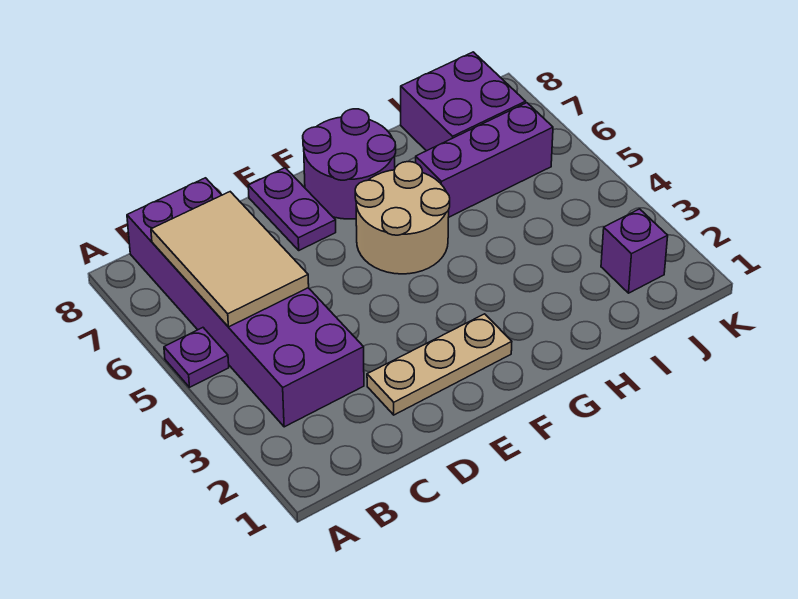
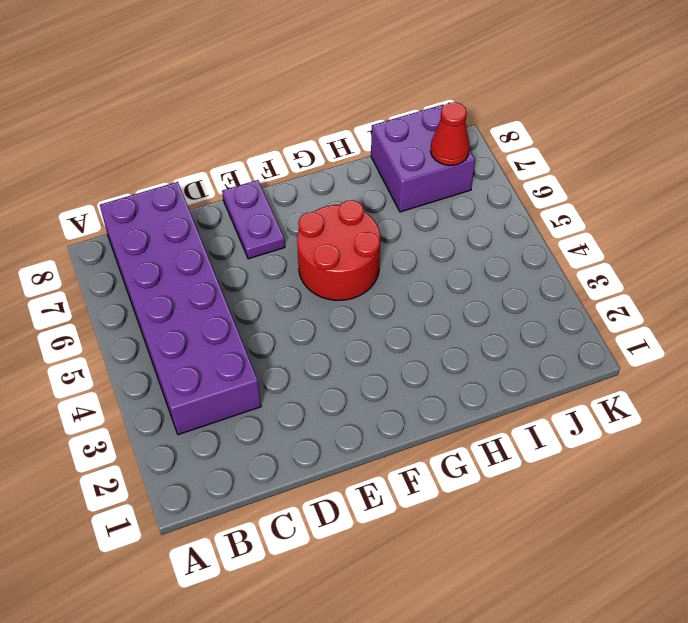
red 2x2 round brick [297,200,380,300] -> tan 2x2 round brick [355,162,450,274]
red 1x1 cone [430,102,470,165] -> none
none -> purple 1x1 plate [164,328,229,387]
none -> tan 1x3 plate [367,314,512,415]

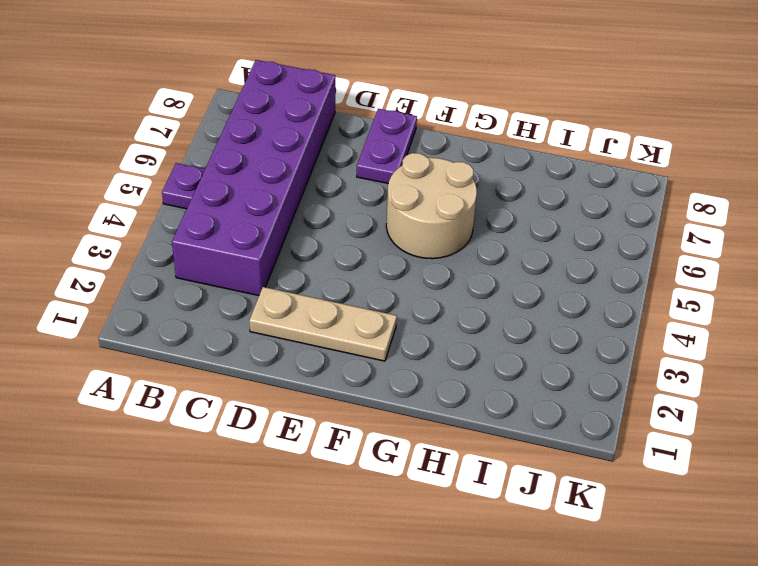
none -> purple 2x2 round brick [303,109,396,219]
none -> purple 1x3 brick [416,103,553,218]

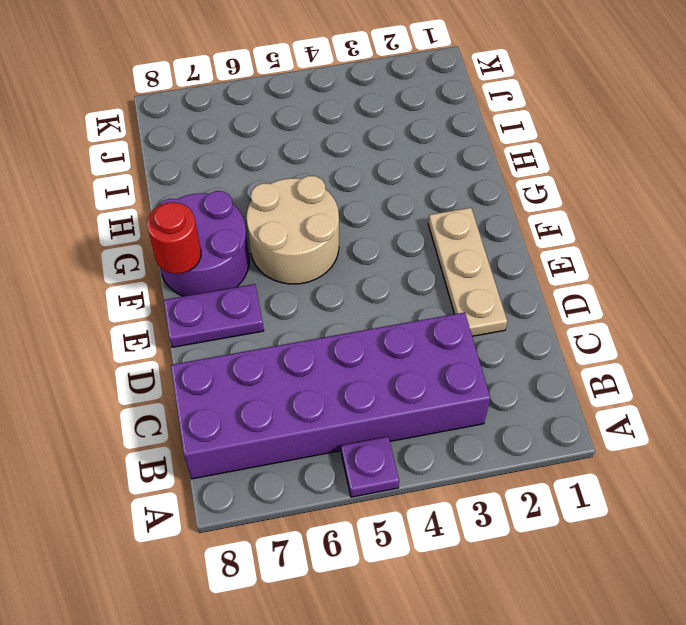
red 1x1 round brick [147,202,201,274] -> none
none -> purple 1x3 brick [416,103,553,218]
none -> purple 2x2 brick [401,52,526,151]

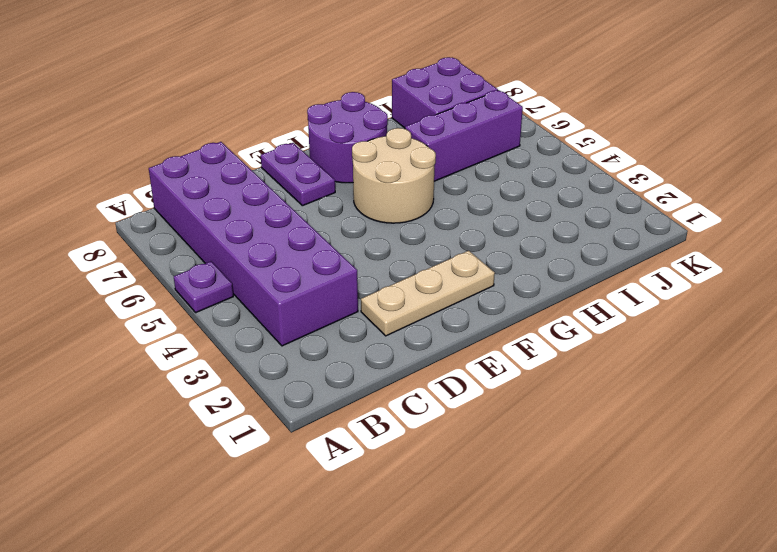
none -> purple 1x1 brick [601,209,668,293]
none -> tan 2x3 tile [151,192,309,327]

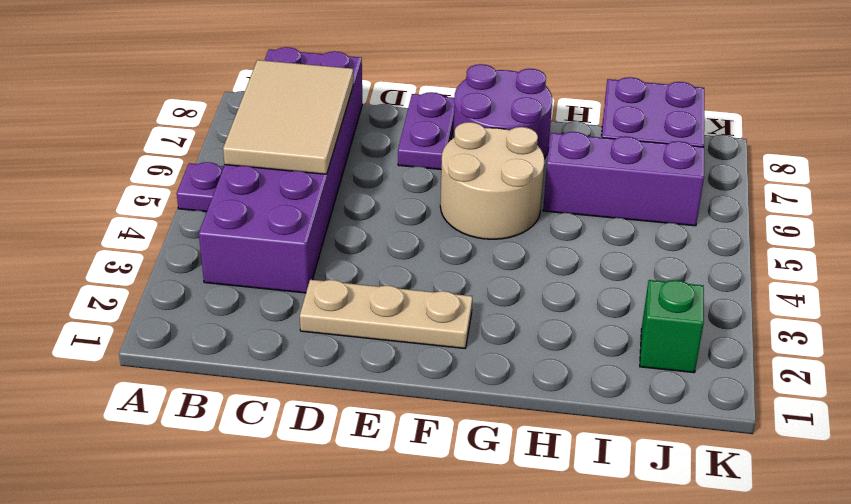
green 1x1 brick [640,280,704,373] -> purple 1x1 brick [601,209,668,293]

